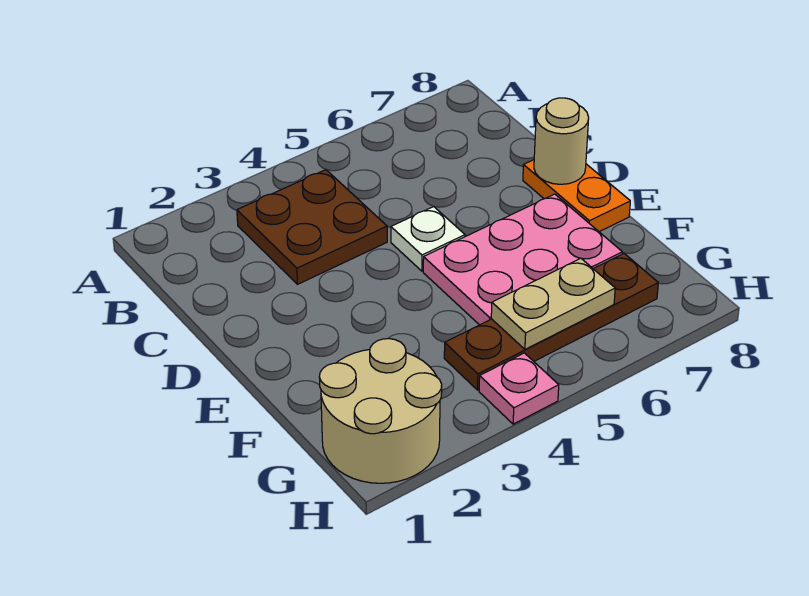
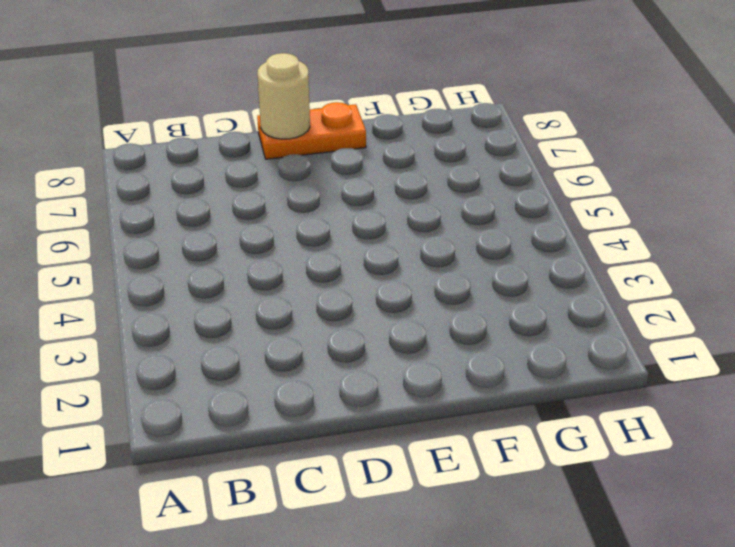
none -> brown 2x2 plate [237,170,387,284]
none -> white 1x1 plate [391,207,465,271]

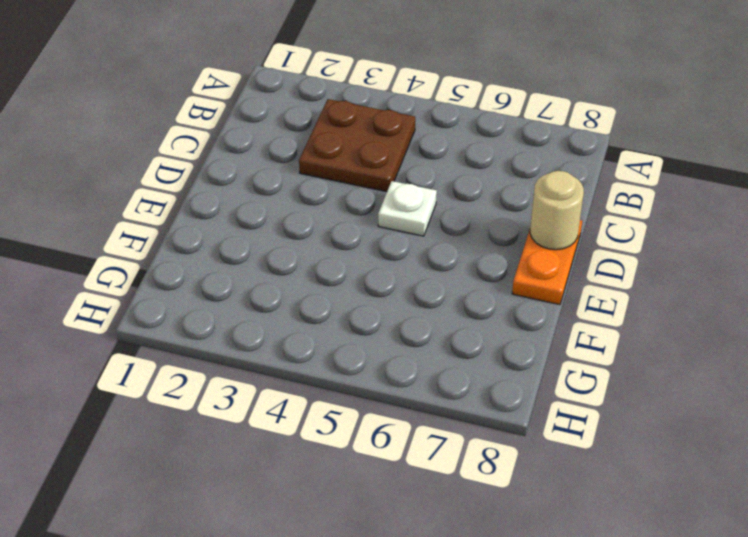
none -> pink 2x3 plate [423,194,622,325]
none -> tan 2x2 round brick [319,339,442,483]

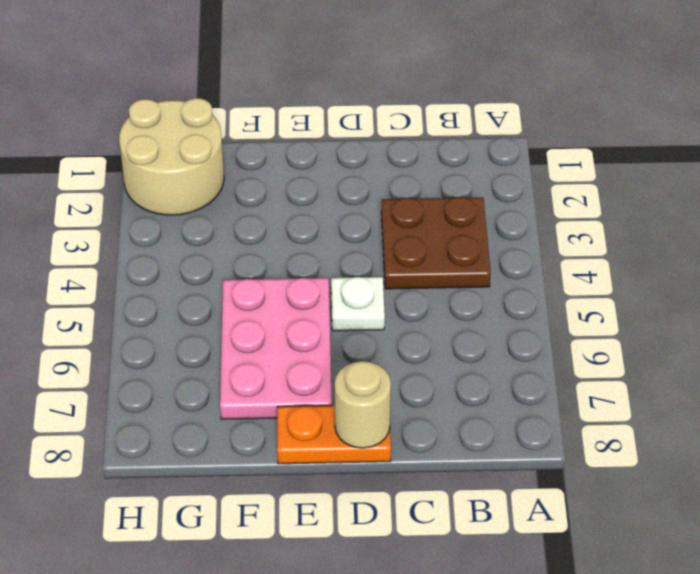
none -> brown 1x4 plate [444,254,658,390]
none -> pink 1x1 plate [479,353,559,424]

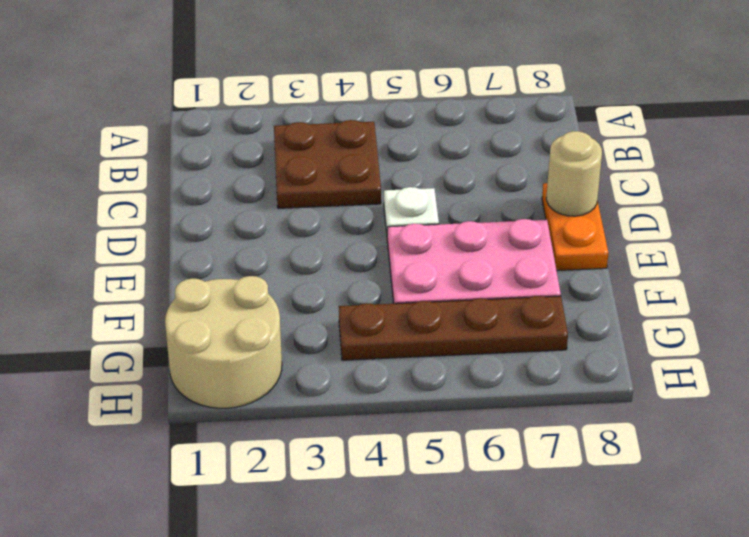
none -> pink 1x1 plate [479,353,559,424]
none -> tan 1x2 plate [491,258,615,349]

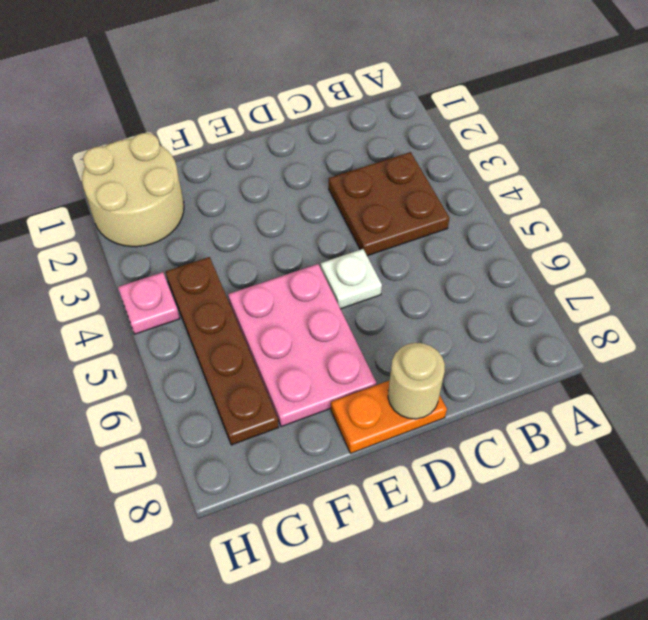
none -> tan 1x2 plate [491,258,615,349]

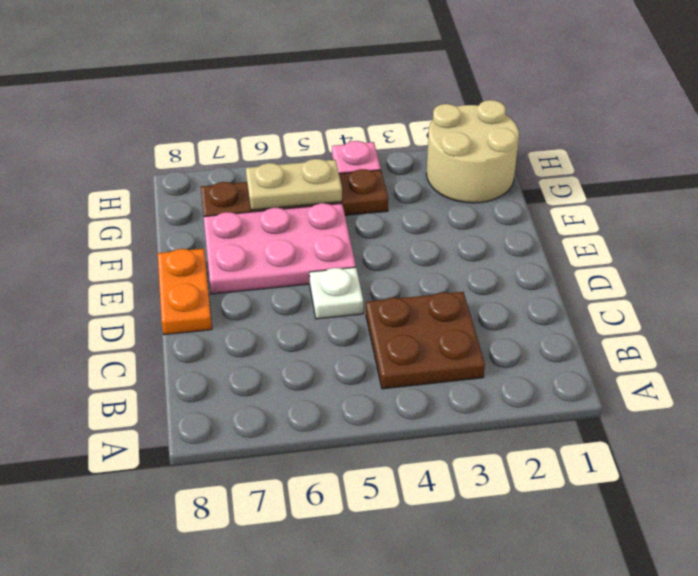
none -> tan 1x1 round brick [534,98,589,184]

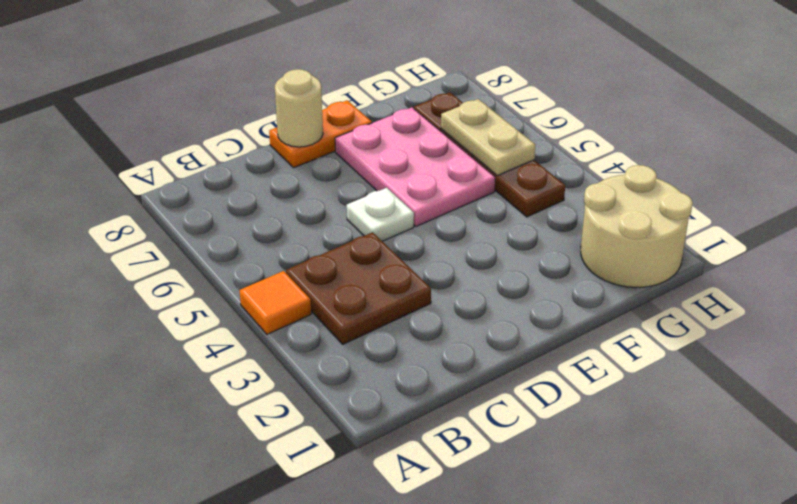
orange 1x1 tile [240,271,311,334] -> none
none -> pink 1x1 plate [479,353,559,424]

